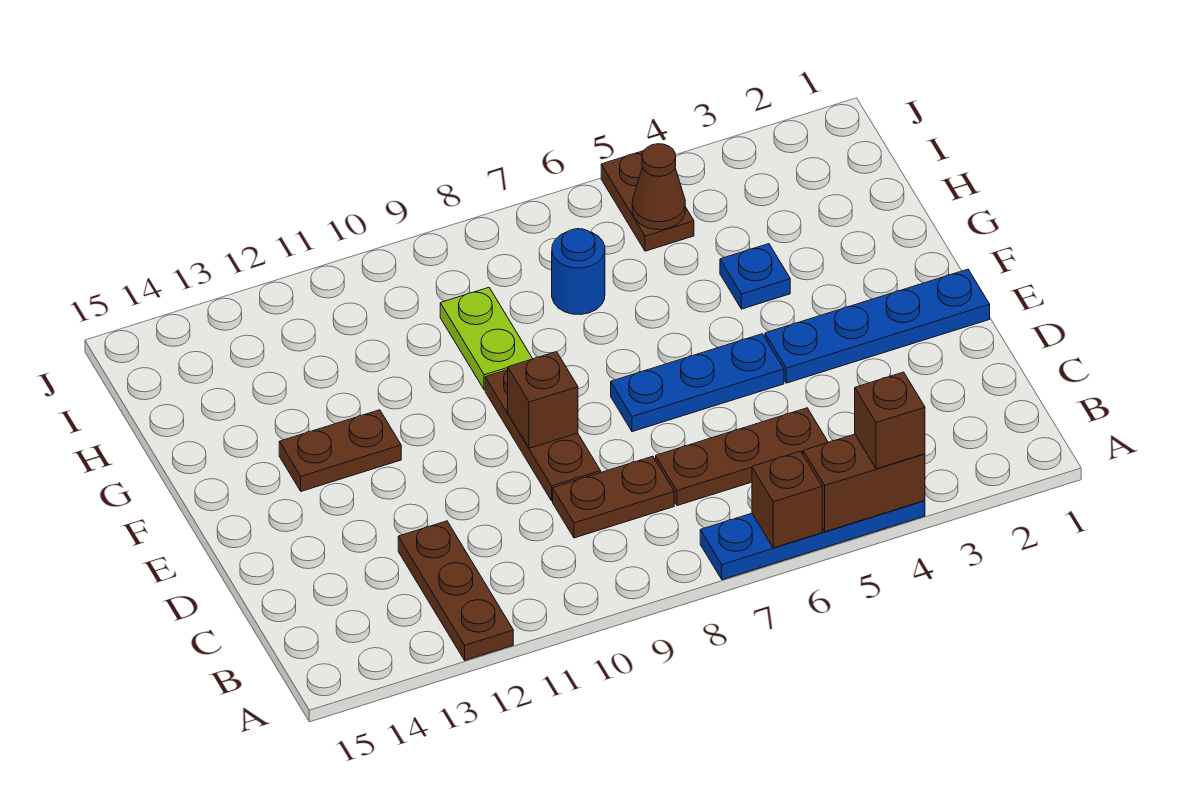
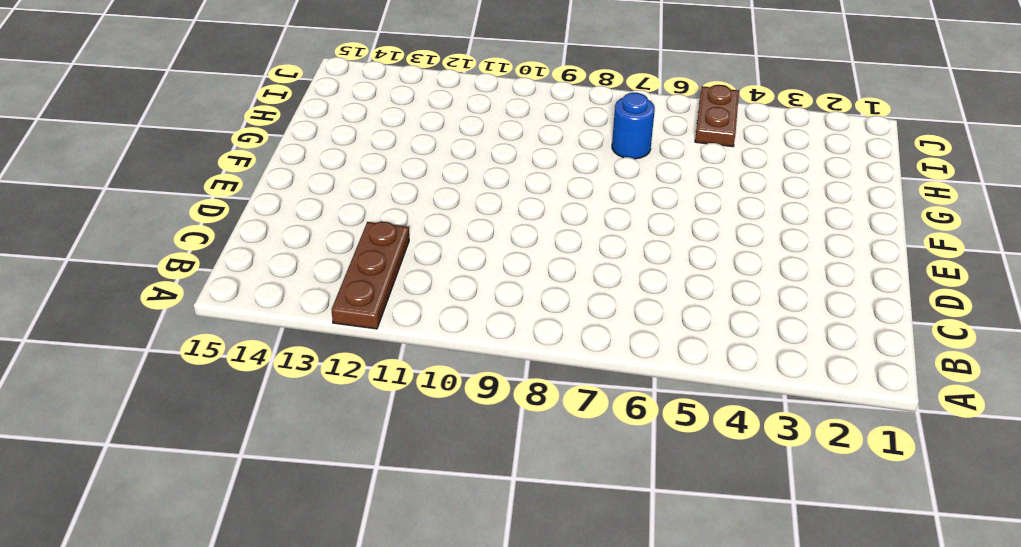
none -> blue 1x4 plate [700,501,925,580]
none -> brown 1x3 plate [656,408,828,506]
none -> brown 1x2 plate [553,456,674,538]

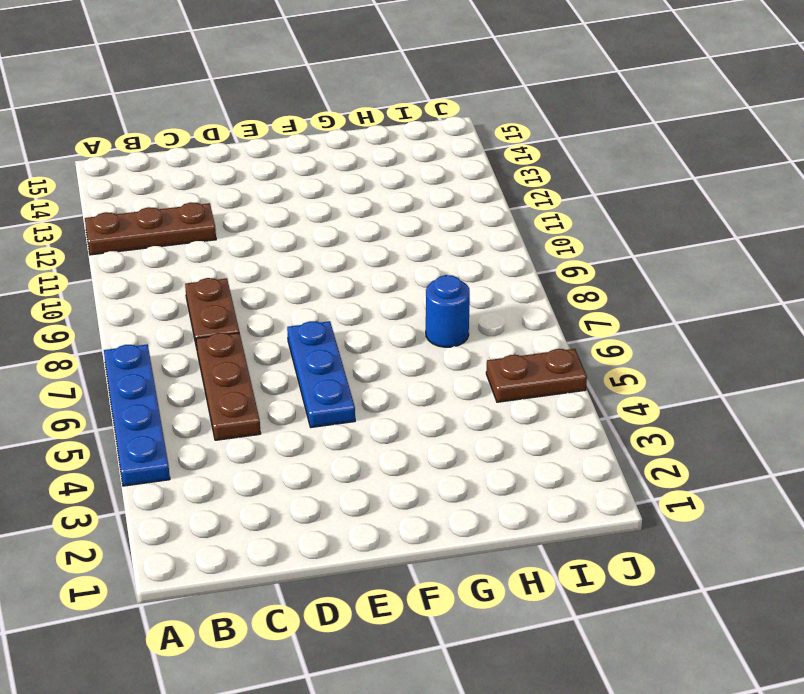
none -> brown 1x3 plate [485,370,601,501]
none -> blue 1x4 plate [765,269,990,383]
none -> brown 1x2 plate [279,410,401,491]

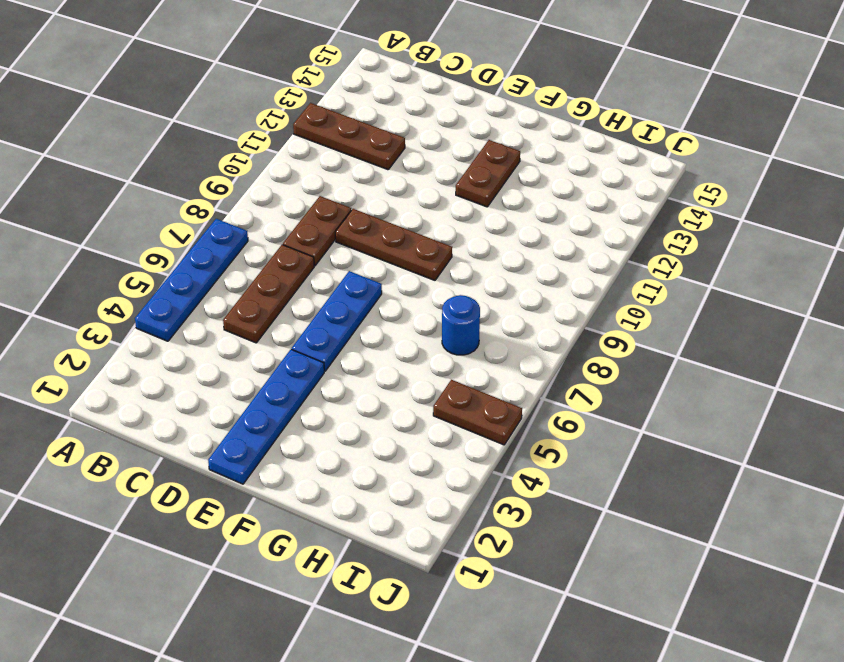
none -> blue 1x1 plate [720,244,790,309]
none -> lime 1x2 plate [440,288,533,390]
none -> brown 1x2 brick [803,434,925,532]

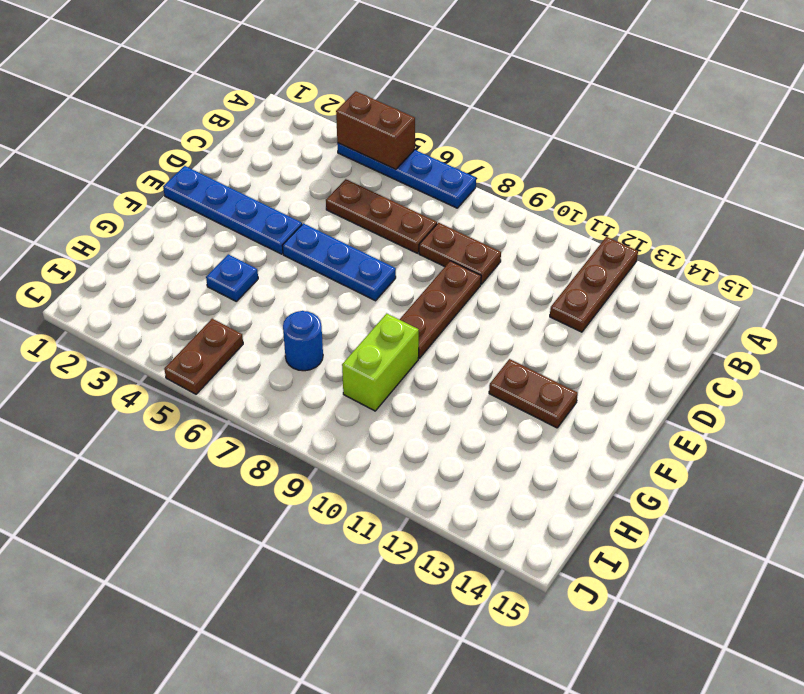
lime 1x2 brick [342,314,419,411] -> lime 1x2 plate [440,288,533,390]
none -> brown 1x1 brick [752,451,822,548]
none -> brown 1x1 brick [508,352,578,448]
none -> brown 1x1 cone [632,144,685,230]

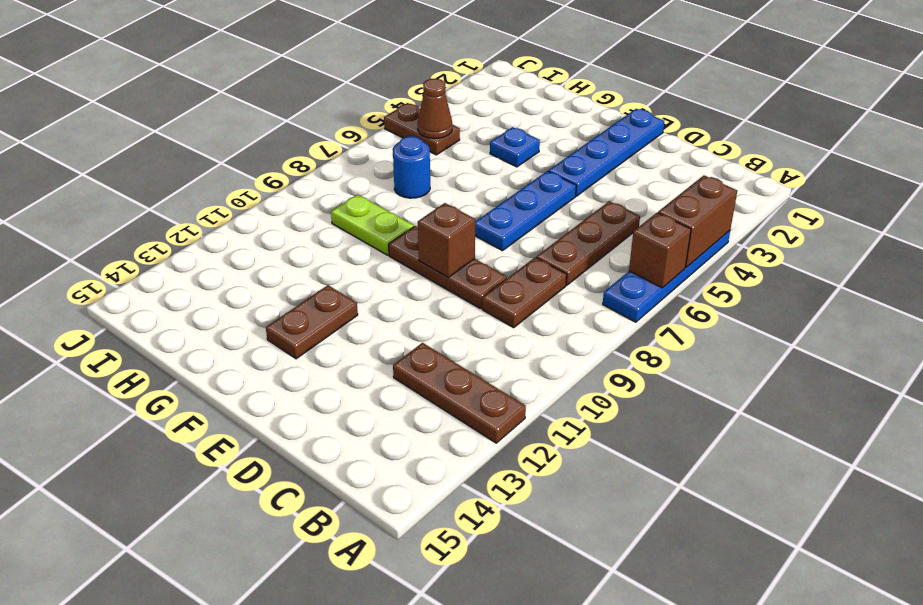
none -> brown 1x1 brick [855,372,925,469]

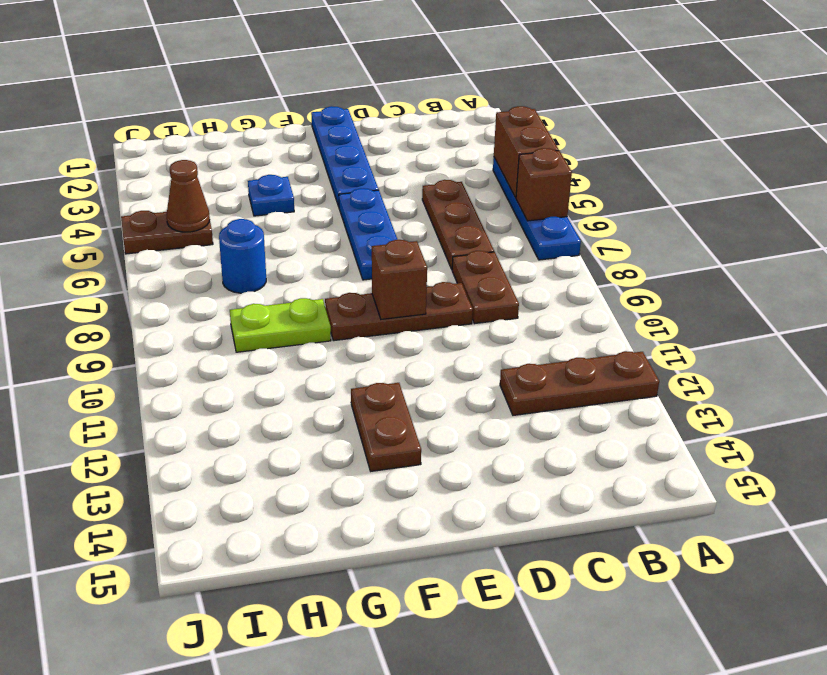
none -> brown 1x1 brick [855,372,925,469]

